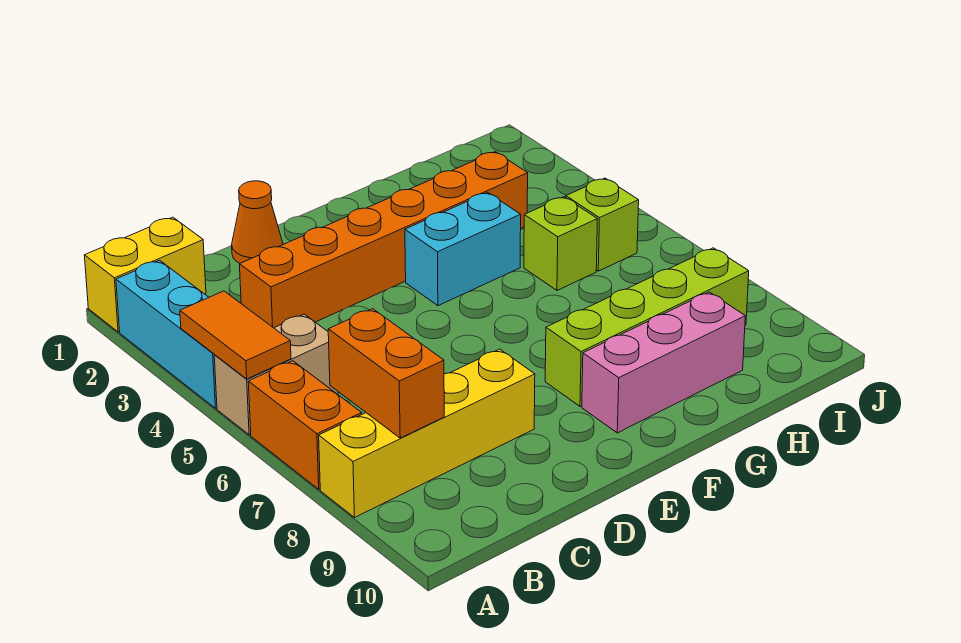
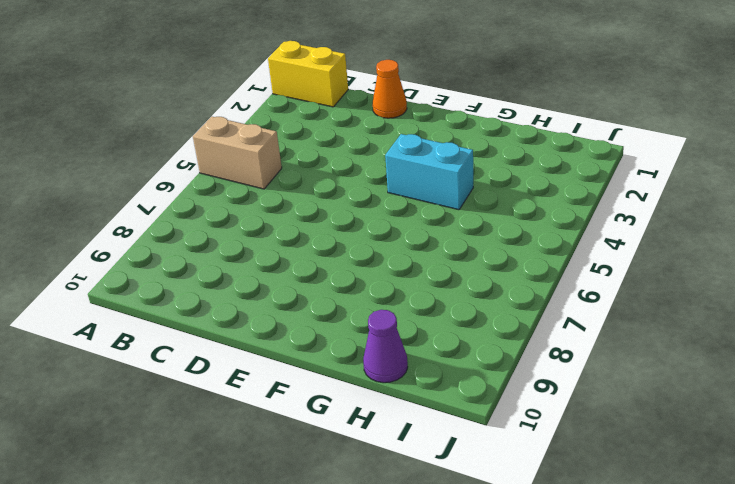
purple 1x1 cone [363,310,408,383] -> none
none -> cyan 1x3 brick [116,260,217,408]
none -> orange 1x2 brick [248,361,362,489]
none -> yellow 1x4 brick [319,349,535,518]

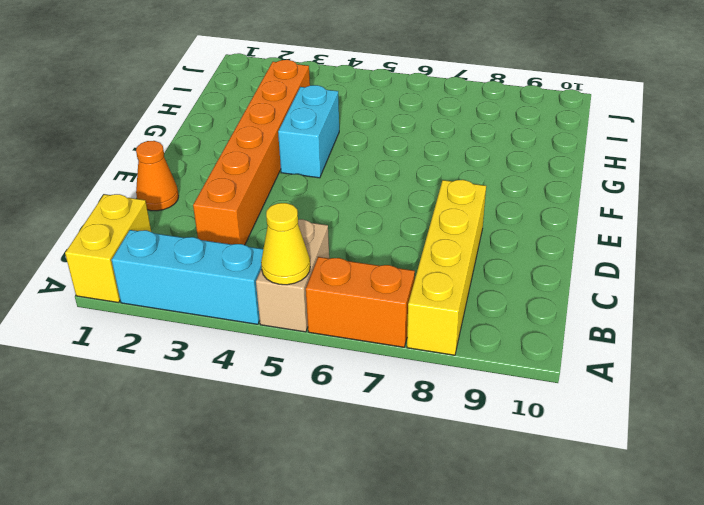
yellow 1x1 cone [261,203,310,285] -> orange 1x2 tile [180,291,291,379]
none -> lime 1x4 brick [545,248,749,406]
none -> pink 1x3 brick [582,292,745,433]
none -> lime 1x1 brick [524,197,598,290]

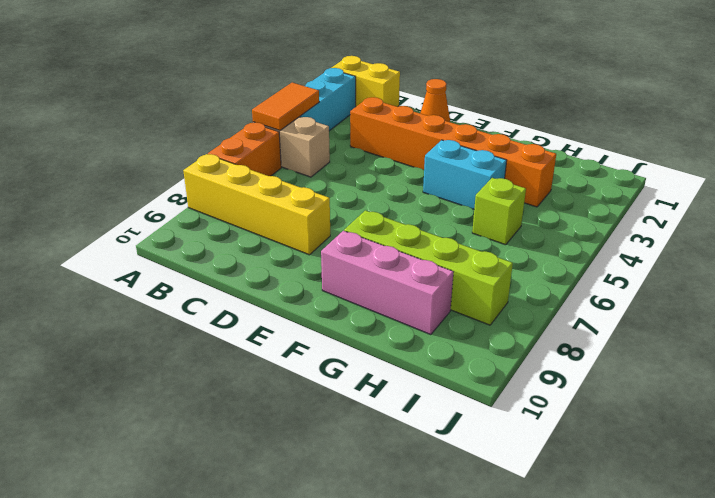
none -> lime 1x1 brick [566,178,639,271]
none -> orange 1x2 brick [328,309,444,438]

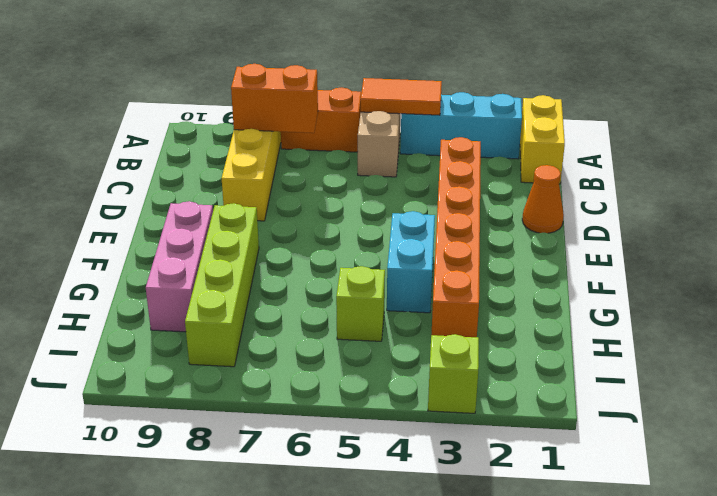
lime 1x1 brick [428,334,479,413] -> lime 1x1 brick moved to [566,178,639,271]

